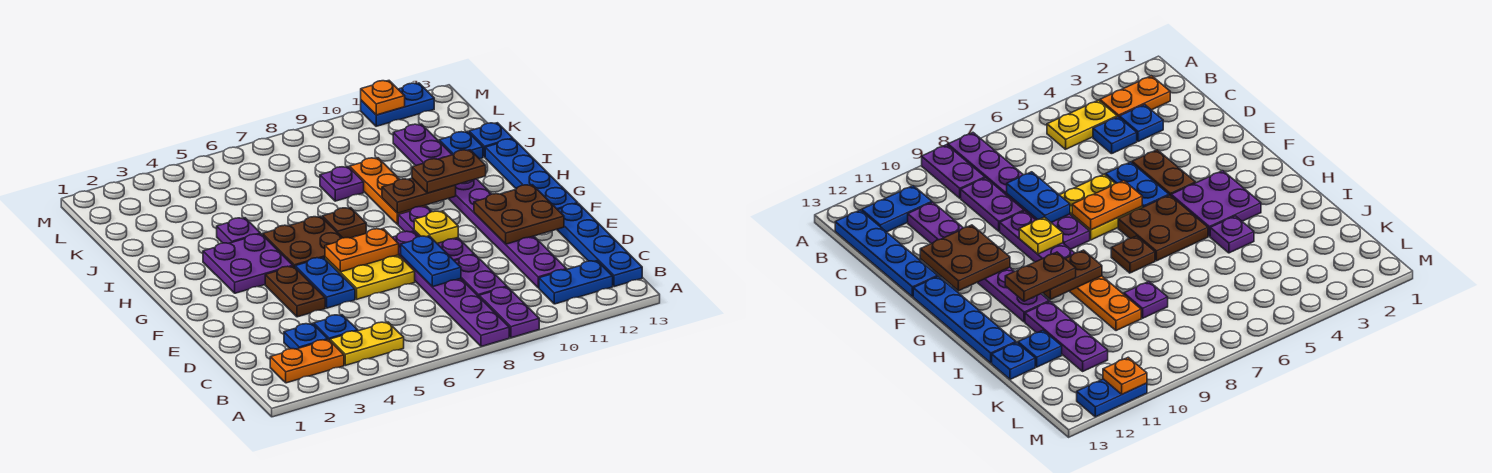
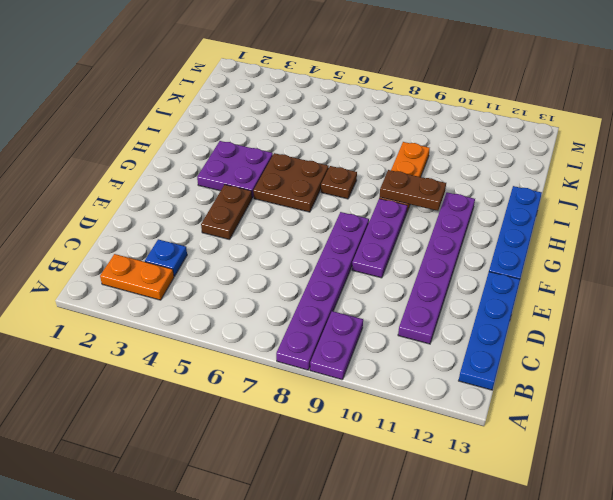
none -> yellow 1x2 plate [330,322,404,365]
none -> blue 1x2 plate [539,261,613,304]
none -> blue 1x1 plate [314,315,358,340]
none -> purple 1x2 plate [455,255,507,296]

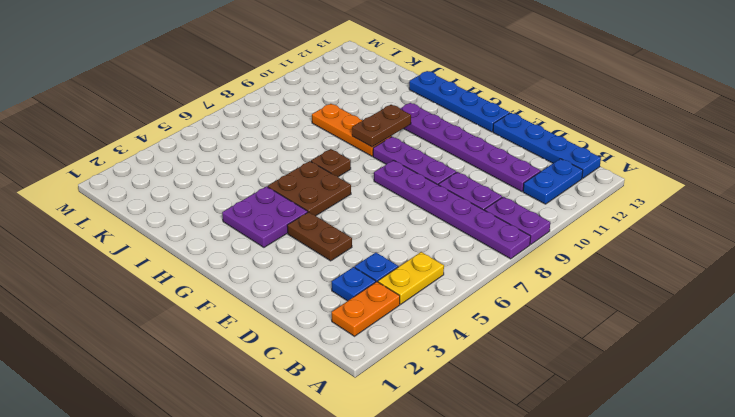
none -> blue 1x2 plate [295,257,355,308]
none -> yellow 2x2 plate [325,255,415,299]
none -> purple 1x1 plate [217,218,260,243]
none -> purple 1x3 plate [393,124,452,166]

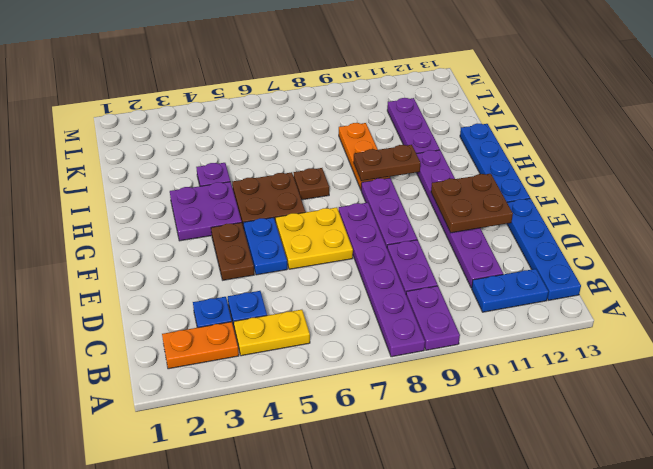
none -> purple 1x1 plate [320,167,364,201]
none -> blue 1x1 plate [439,132,483,159]
none -> blue 1x1 plate [469,123,513,157]
none -> blue 1x2 plate [361,83,434,126]

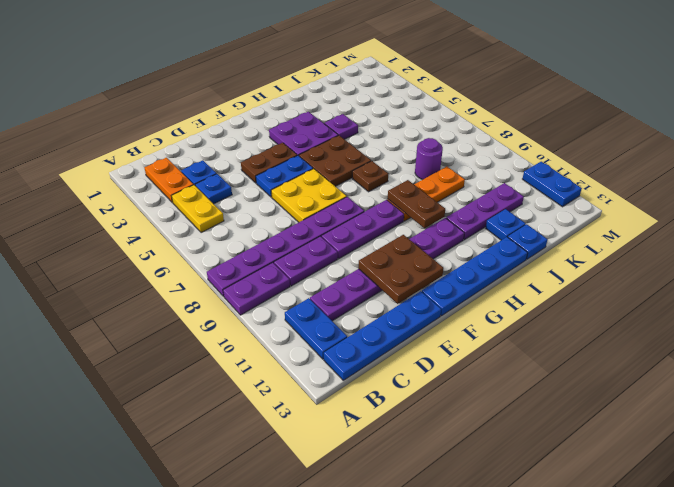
purple 1x1 round brick [415,138,443,180] -> purple 1x1 plate [320,167,364,201]
none -> blue 1x2 plate [401,236,461,287]
none -> orange 1x2 plate [325,229,399,272]
none -> yellow 1x1 plate [414,211,458,243]
none -> orange 1x1 plate [361,81,405,115]

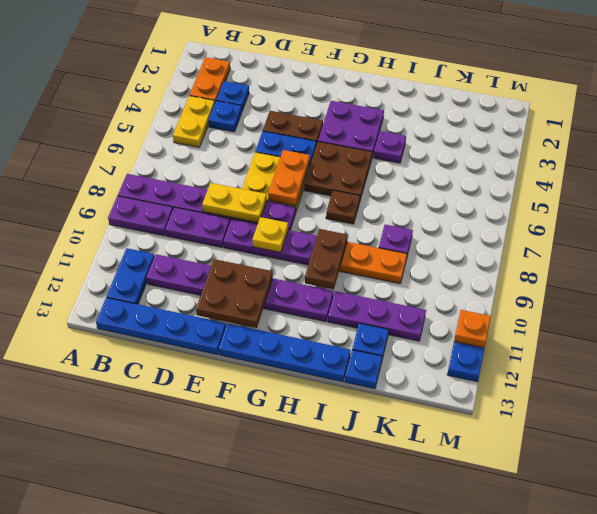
yellow 1x2 plate [202,183,267,223] -> blue 1x2 plate [401,236,461,287]
none -> brown 1x2 plate [412,150,486,193]

